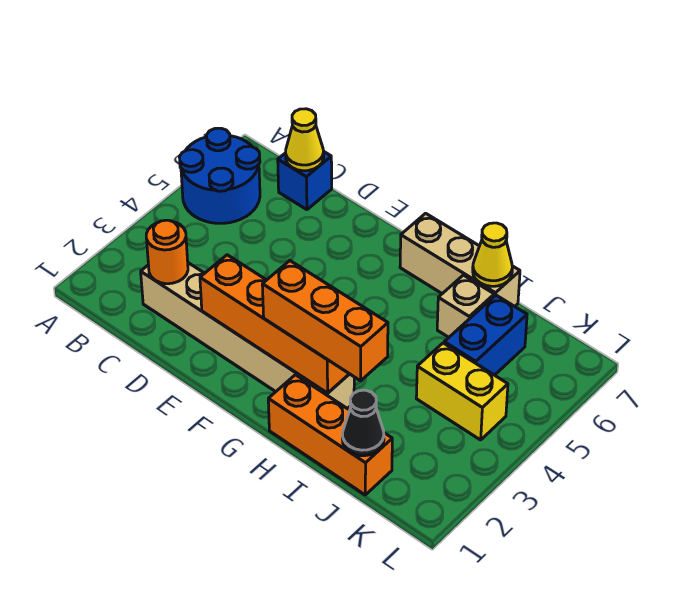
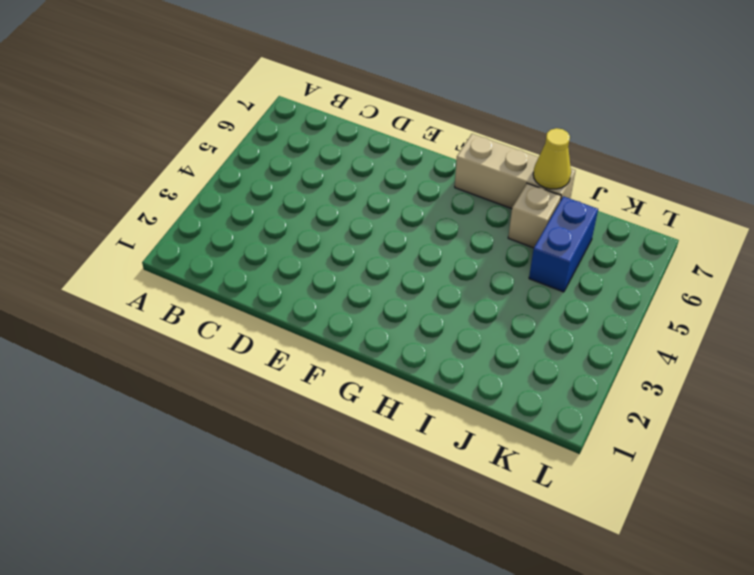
none -> blue 2x2 round brick [179,128,260,223]
none -> tan 1x6 brick [141,263,354,409]
none -> blue 1x1 brick [278,151,332,210]

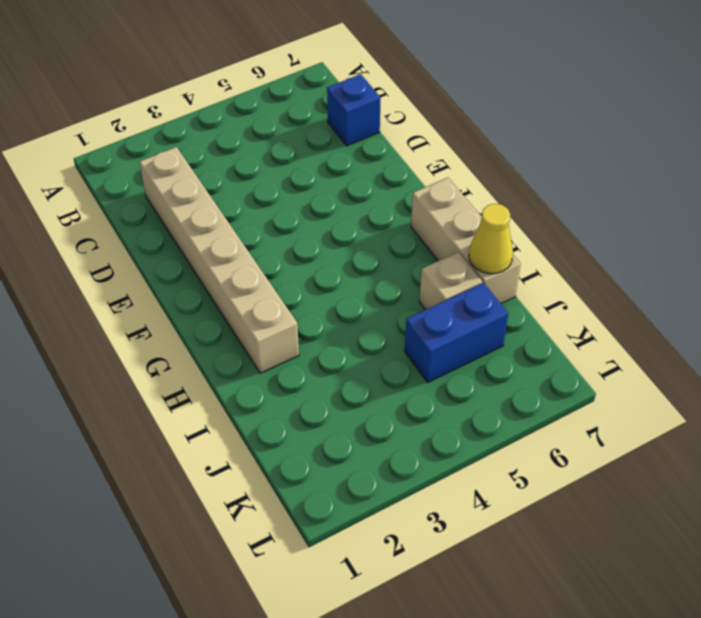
none -> blue 2x2 round brick [179,128,260,223]
none -> orange 1x3 brick [268,375,392,495]
none -> yellow 1x2 brick [416,343,508,440]

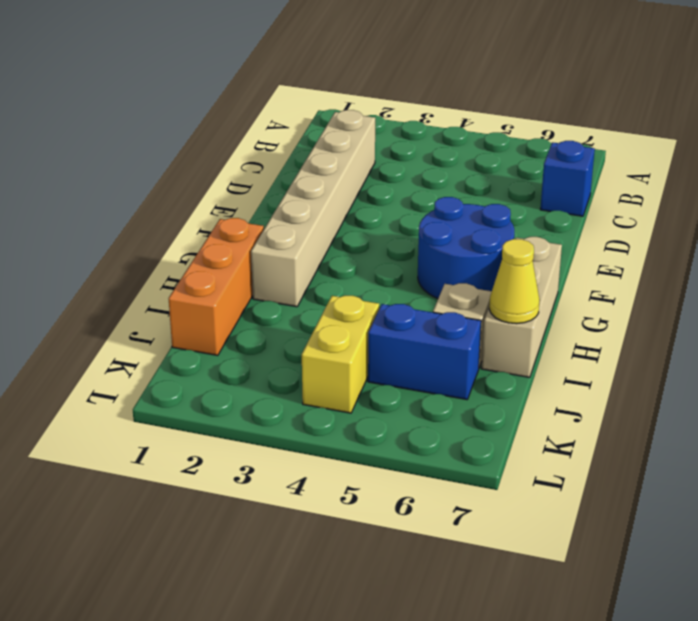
blue 2x2 round brick [418,197,514,299] -> blue 2x2 round brick moved to [179,128,260,223]
none -> orange 1x1 round brick [146,220,188,284]
none -> yellow 1x1 cone [286,109,324,171]
none -> orange 1x4 brick [200,255,349,393]

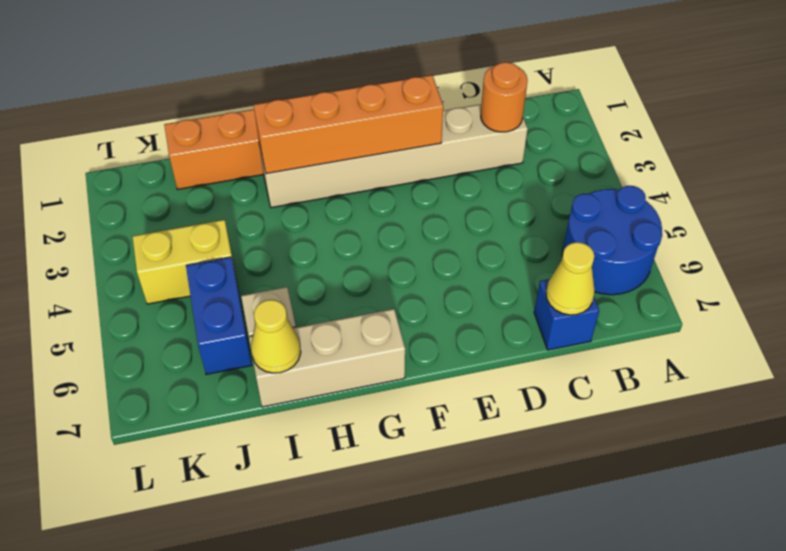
none -> black 1x1 cone [342,390,384,456]
none -> orange 1x3 brick [262,261,388,381]

